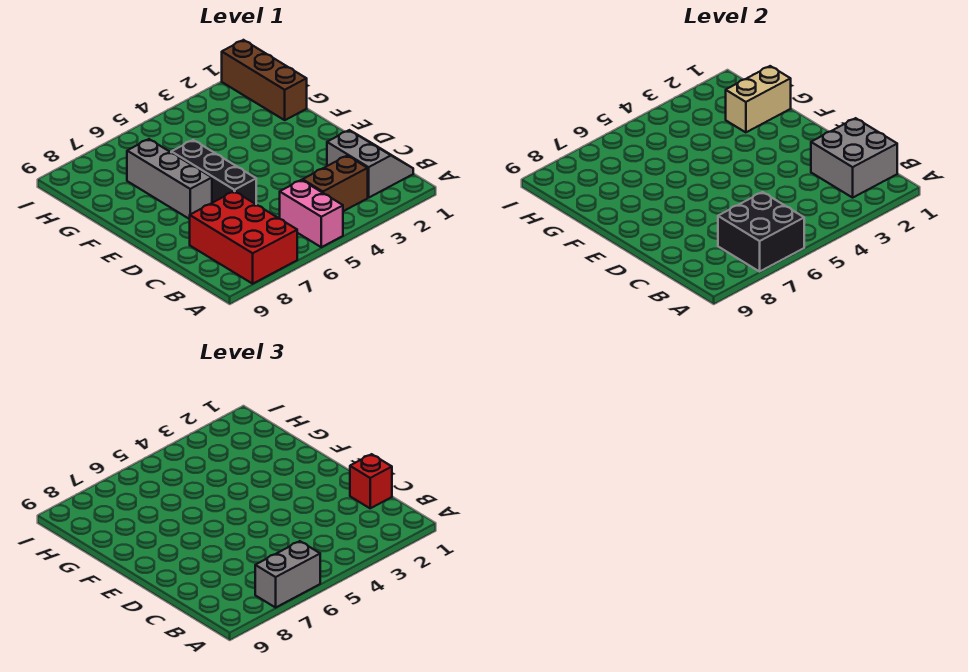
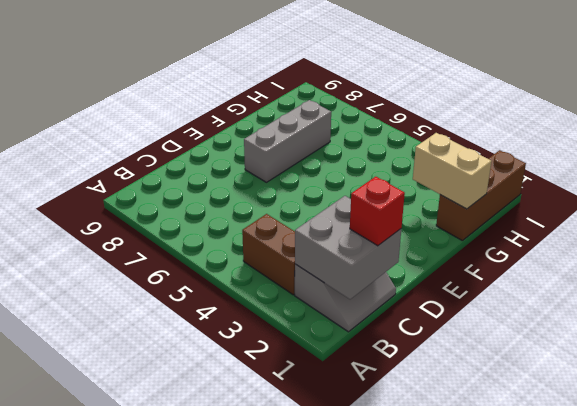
none -> pink 1x2 brick [280,180,343,247]
none -> red 2x3 brick [190,191,297,284]
none -> black 1x3 brick [171,140,256,204]

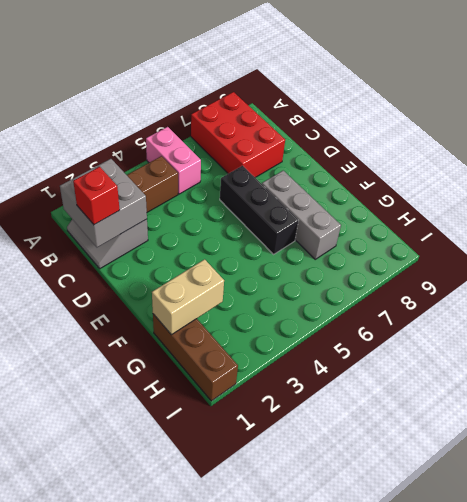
none -> black 2x2 brick [718,192,804,272]
none -> grey 1x2 brick [255,541,320,608]

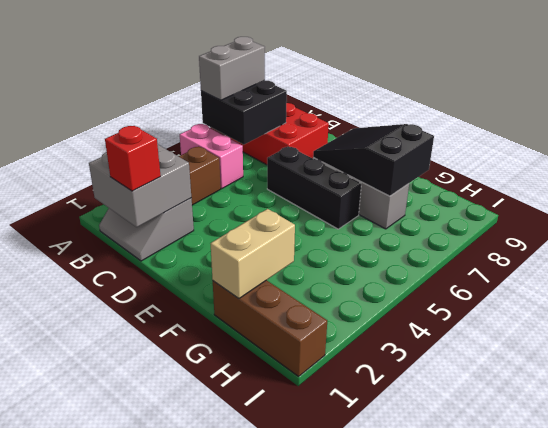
black 2x3 slope [313,124,434,196] -> none

